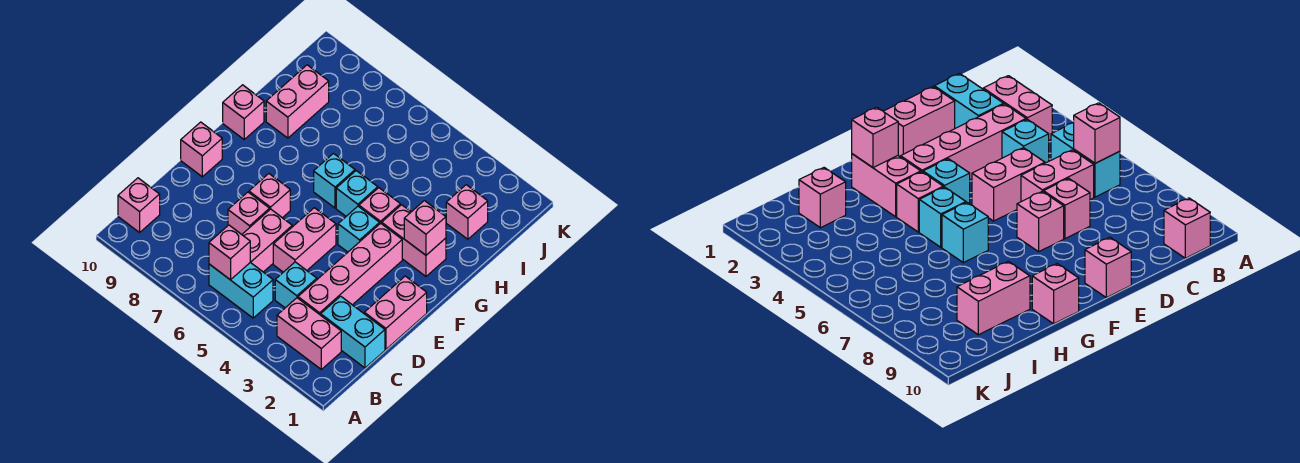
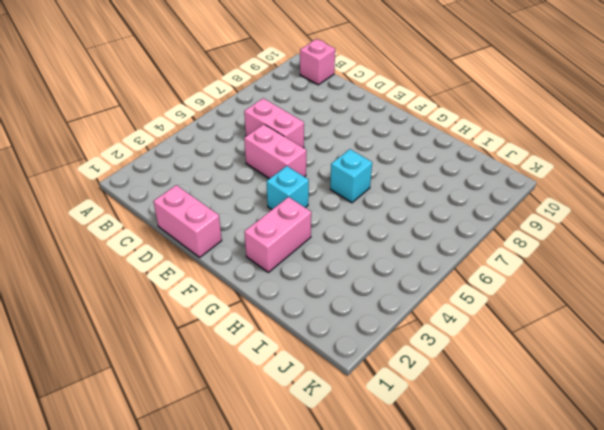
none -> pink 1x2 brick [277,298,341,369]
none -> cyan 1x2 brick [209,263,273,318]
none -> cyan 1x2 brick [321,296,385,368]

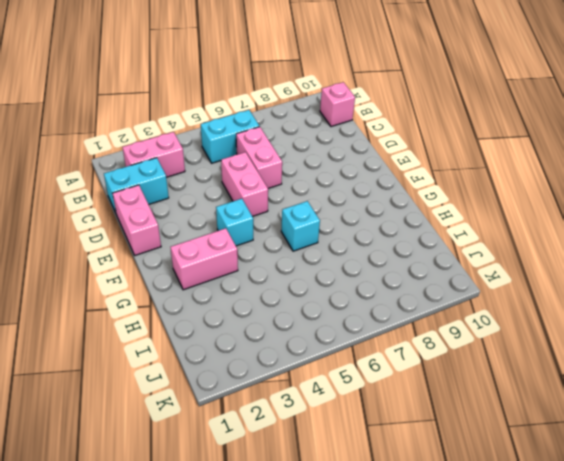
none -> pink 1x4 brick [298,223,402,315]
none -> cyan 1x1 brick [275,262,317,308]
none -> pink 1x1 brick [228,192,270,234]

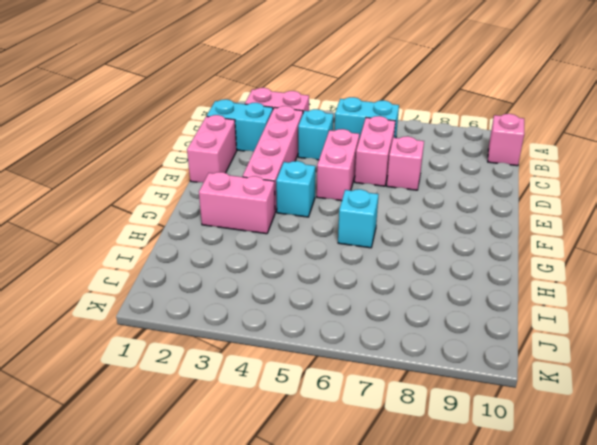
none -> pink 1x1 brick [249,174,290,218]
none -> pink 1x1 brick [181,122,222,177]
none -> pink 1x1 brick [359,188,400,224]

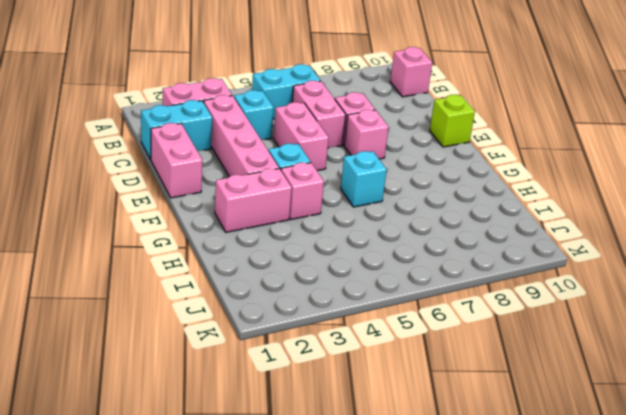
lime 1x1 brick [430,95,475,147] -> pink 1x1 brick [181,122,222,177]
none -> cyan 1x1 brick [336,171,378,216]
none -> pink 1x1 brick [223,85,264,139]
none -> pink 1x2 brick [266,65,329,138]

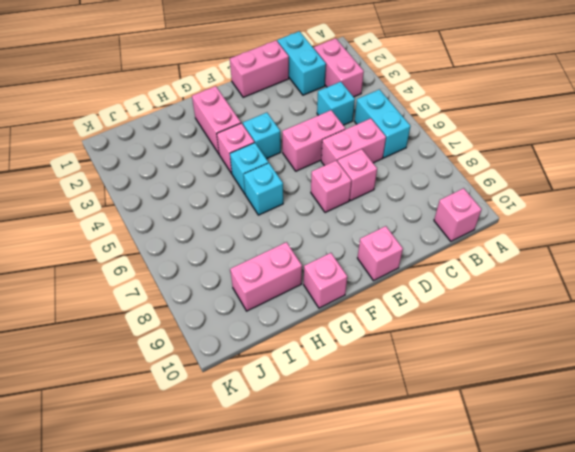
none -> pink 1x4 brick [298,223,402,315]
none -> pink 1x1 brick [446,185,488,239]
none -> pink 1x1 brick [209,225,250,280]

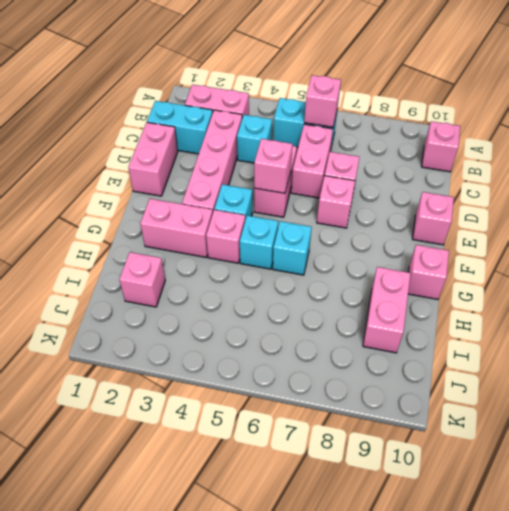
pink 1x1 brick [254,139,292,193] -> pink 1x1 brick moved to [404,201,446,255]

